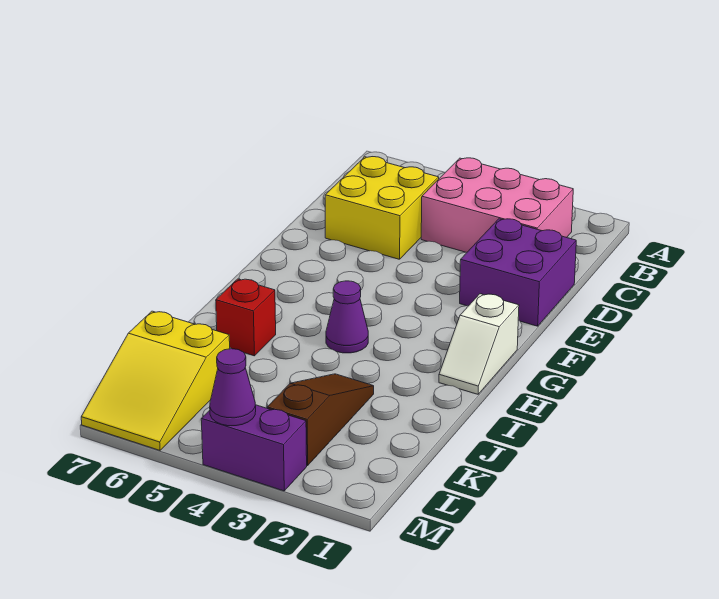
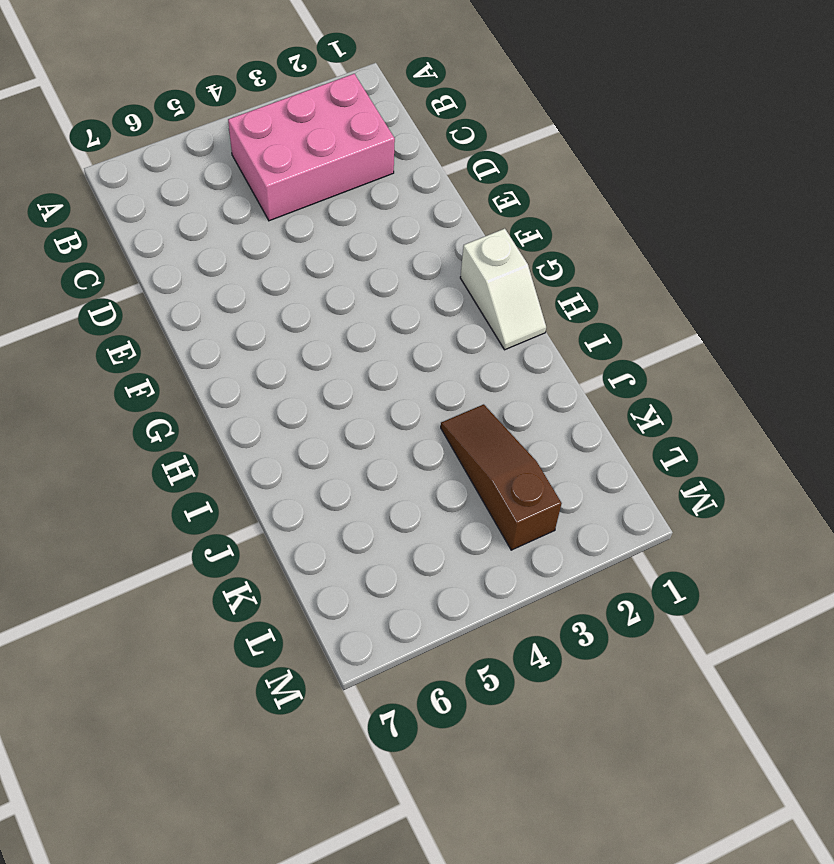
none -> yellow 2x2 brick [325,157,439,259]
none -> purple 2x2 brick [460,219,576,326]

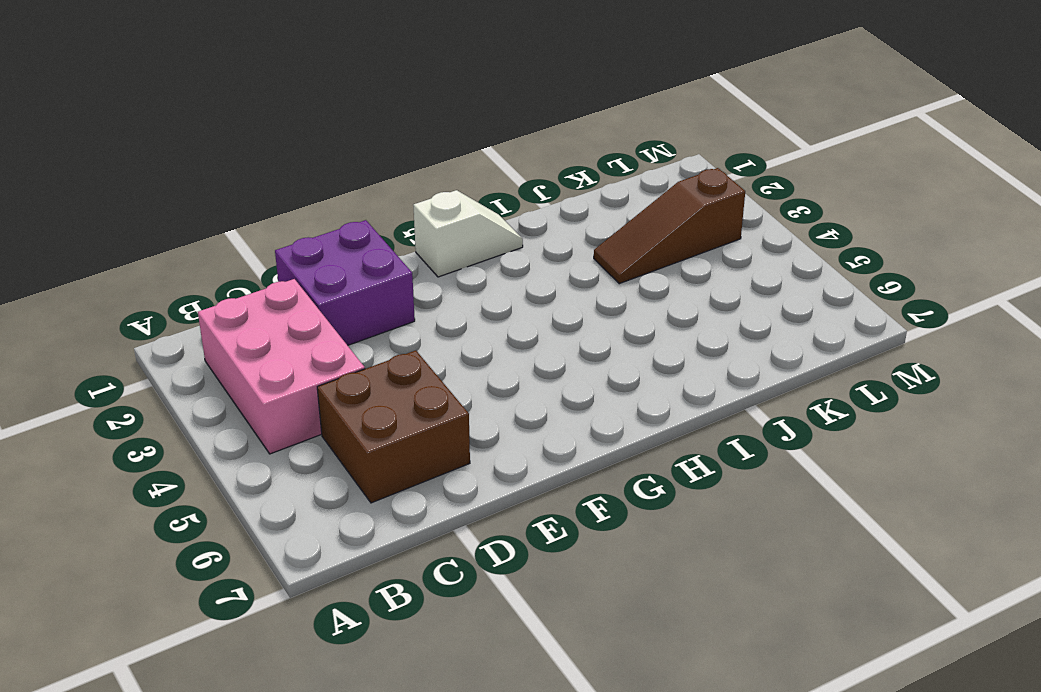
brown 2x2 brick [317,350,470,503] -> yellow 2x2 brick [325,157,439,259]
none -> purple 1x1 cone [326,281,368,353]
none -> red 1x1 brick [216,279,276,356]

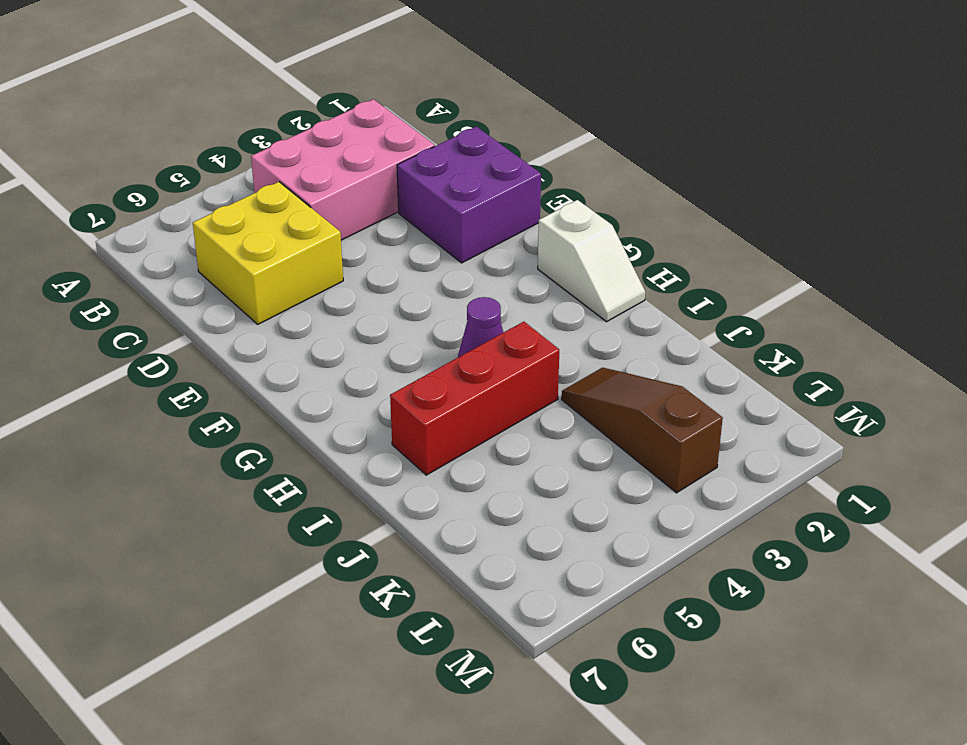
red 1x3 brick [390,322,559,475] -> red 1x1 brick [216,279,276,356]
none -> yellow 2x3 slope [81,311,230,450]
none -> purple 1x2 brick [201,405,307,491]

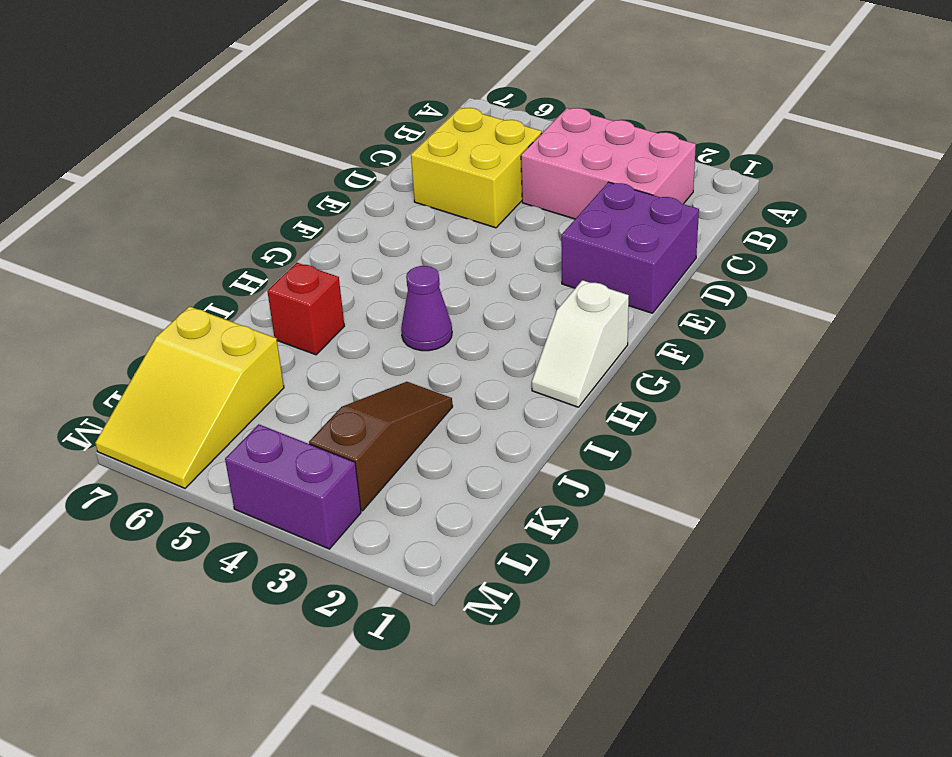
none -> purple 1x1 cone [210,349,256,426]

